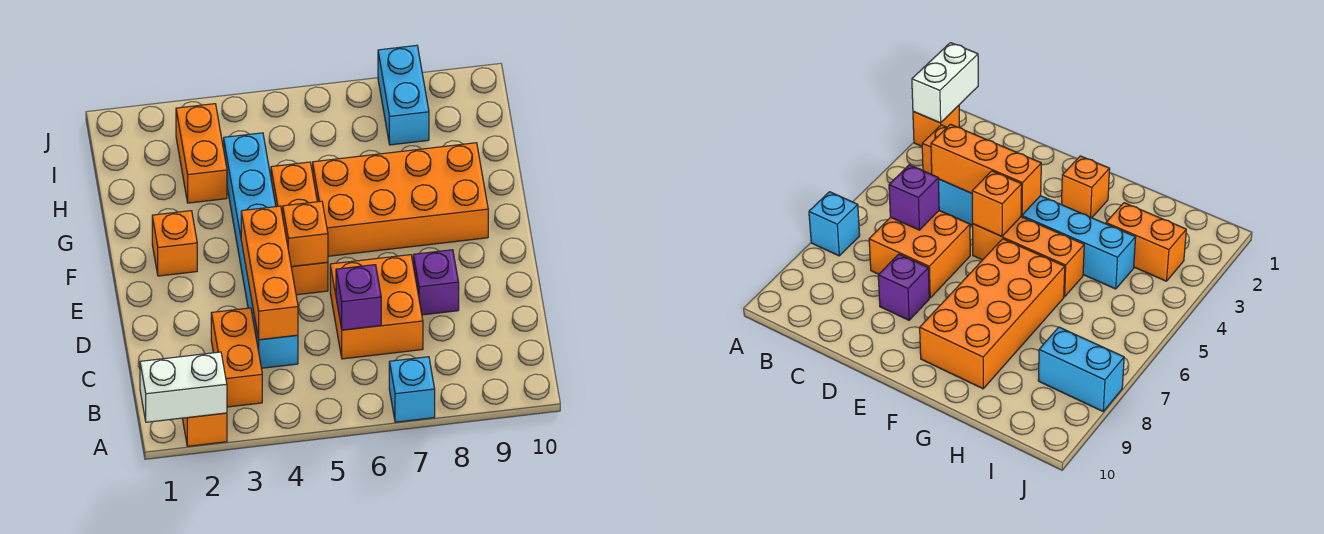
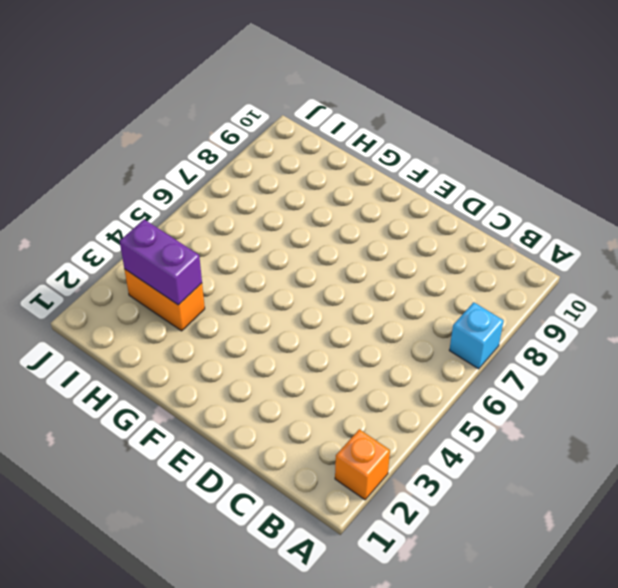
purple 1x2 brick [120,219,202,305] -> none
none -> orange 1x2 brick [211,308,262,407]
none -> cyan 1x6 brick [224,133,298,368]
none -> orange 2x2 brick [330,255,423,359]

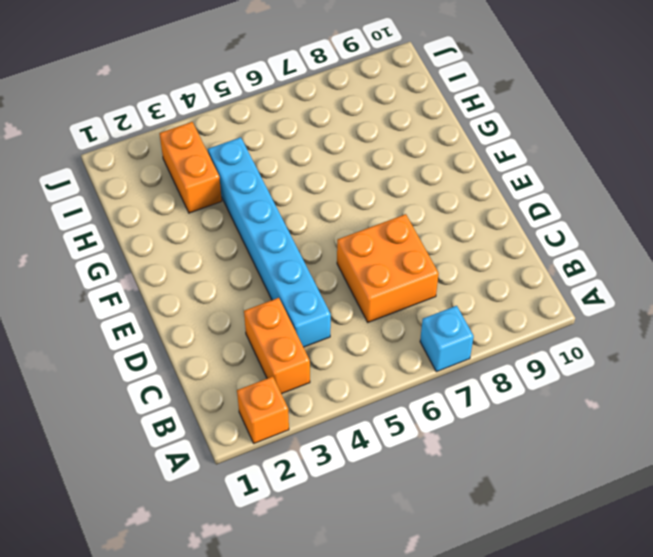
none -> purple 1x1 brick [413,250,459,315]
none -> orange 1x3 brick [271,162,328,295]
none -> orange 1x1 brick [152,211,197,276]

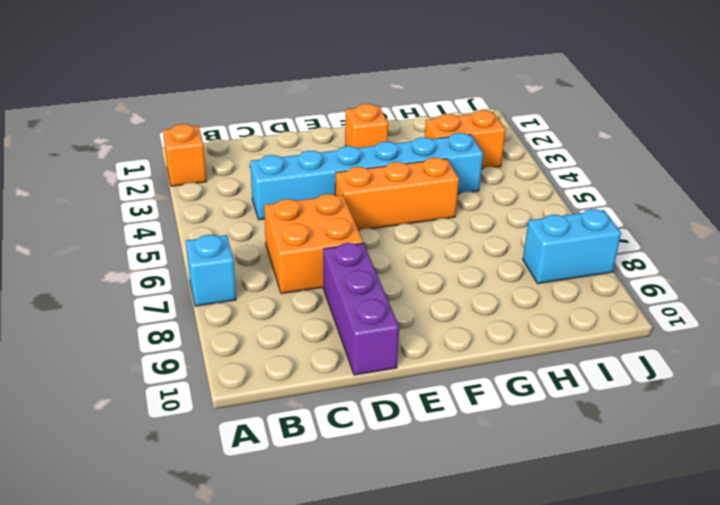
purple 1x3 brick [323,243,399,375] -> purple 1x1 brick [413,250,459,315]
none -> orange 1x2 brick [211,308,262,407]
none -> orange 2x4 brick [313,143,488,256]
none -> white 1x2 brick [140,352,227,422]

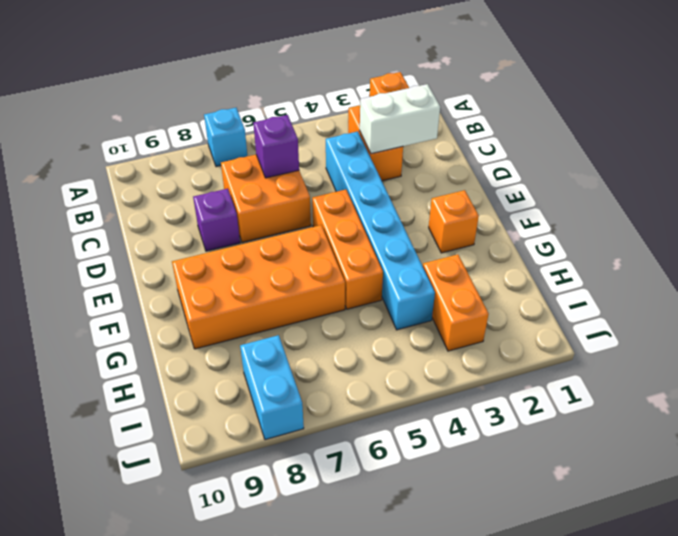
white 1x2 brick [360,84,440,154] -> white 1x2 brick moved to [140,352,227,422]
none -> orange 1x3 brick [241,206,298,340]
none -> orange 1x1 brick [283,201,328,267]

